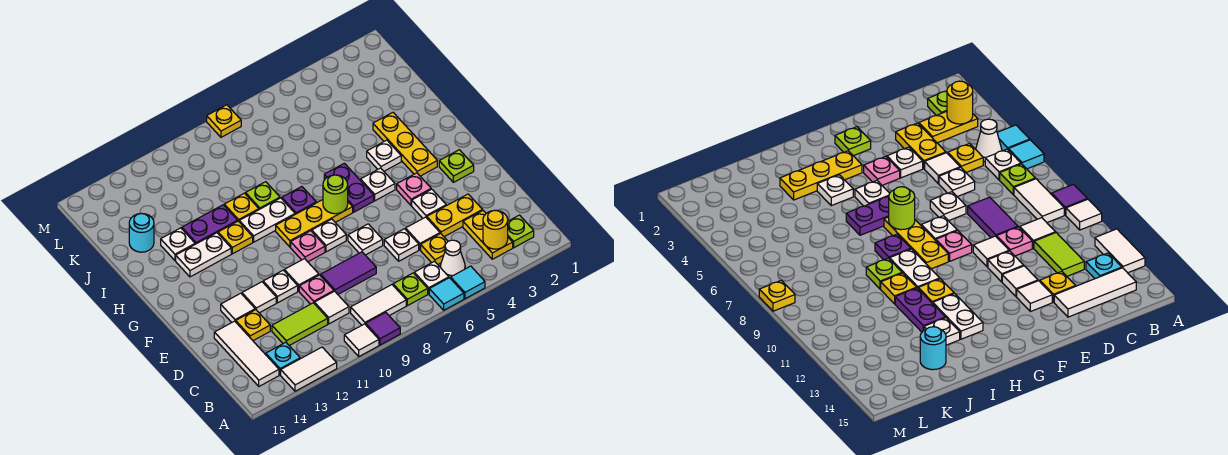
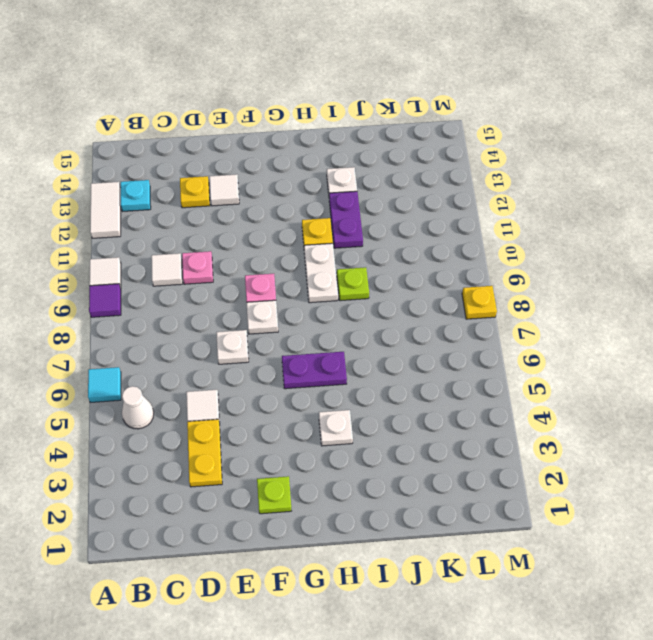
none -> cyan 1x1 tile [451,266,485,299]
none -> lime 1x1 plate [508,215,534,248]
none -> yellow 1x2 plate [463,211,513,259]
none -> white 1x1 plate [414,261,449,294]

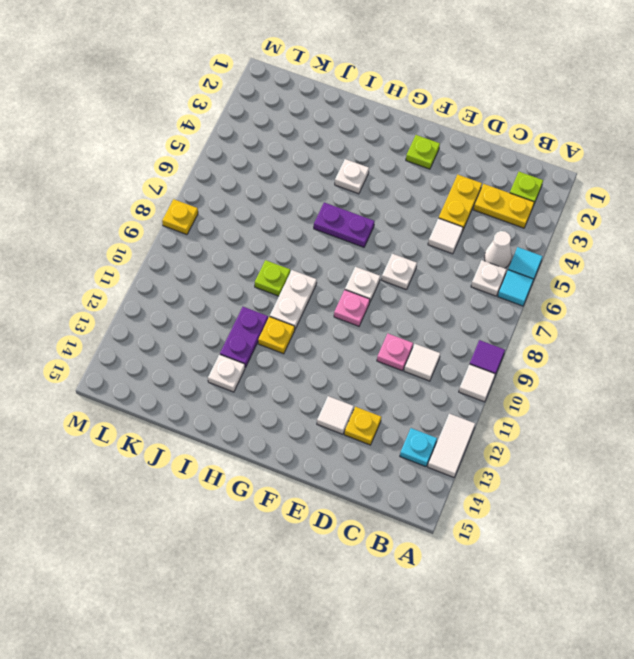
none -> lime 1x1 plate [393,273,428,306]
none -> white 1x2 tile [351,285,406,325]
none -> white 1x3 tile [214,321,279,386]
none -> yellow 1x1 plate [421,234,448,264]

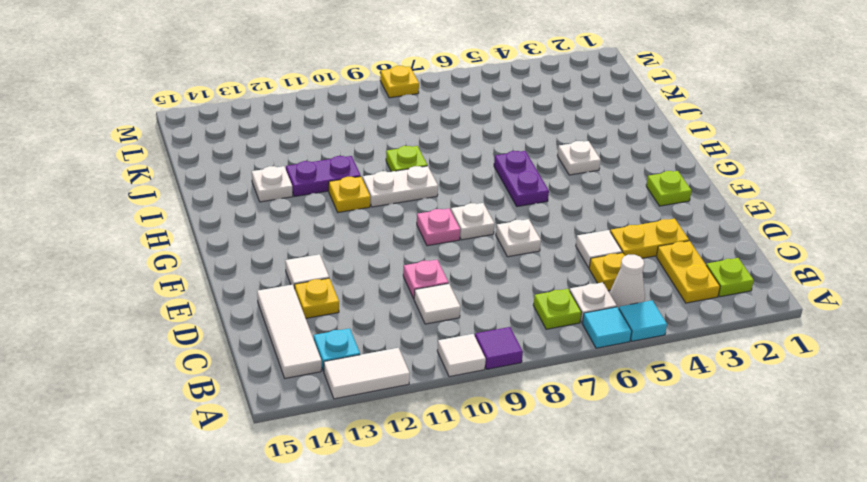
none -> white 1x2 tile [351,285,406,325]
none -> lime 1x2 tile [272,303,328,346]
none -> white 1x1 plate [384,229,419,261]
none -> purple 1x2 tile [321,252,376,294]

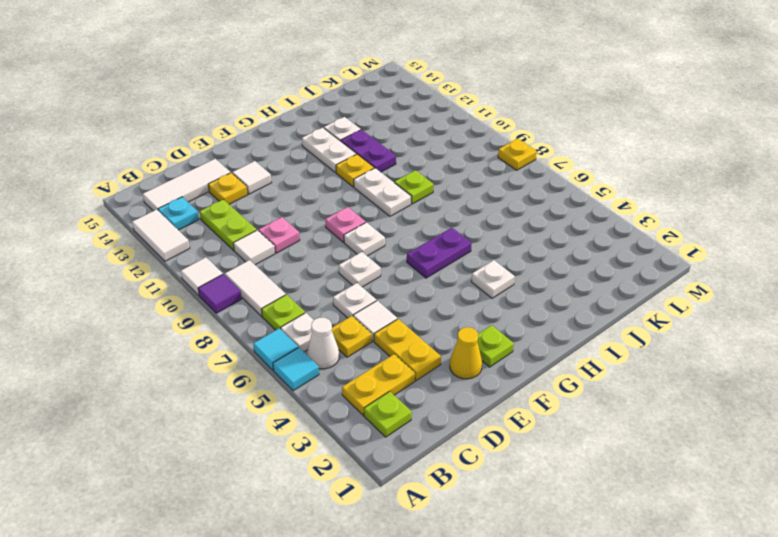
lime 1x2 plate [200,199,257,250] -> lime 1x2 tile [272,303,328,346]
yellow 1x1 cone [450,327,482,379] -> none
none -> purple 1x2 tile [321,252,376,294]
none -> white 1x1 plate [412,189,446,218]
none -> white 1x1 tile [284,259,319,291]
none -> white 1x1 plate [263,270,298,303]

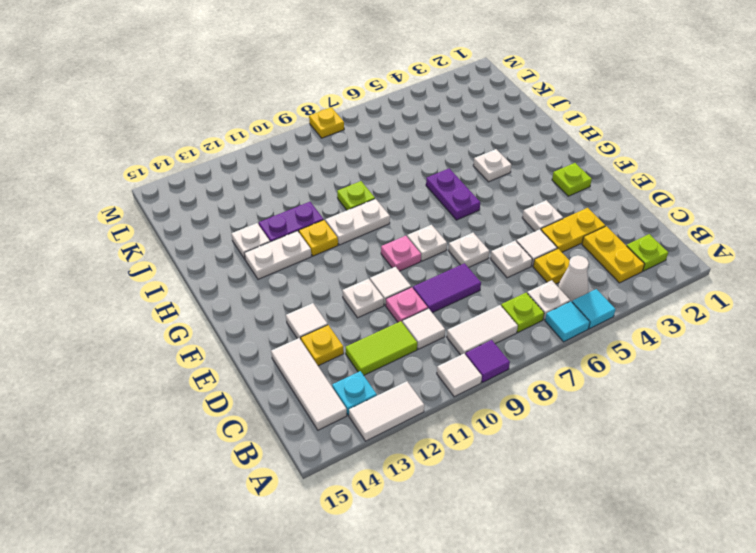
none -> white 1x1 tile [242,282,276,313]
none -> pink 1x1 plate [397,173,431,206]
none -> yellow 1x3 plate [373,113,437,176]
none -> white 1x1 plate [360,168,395,201]

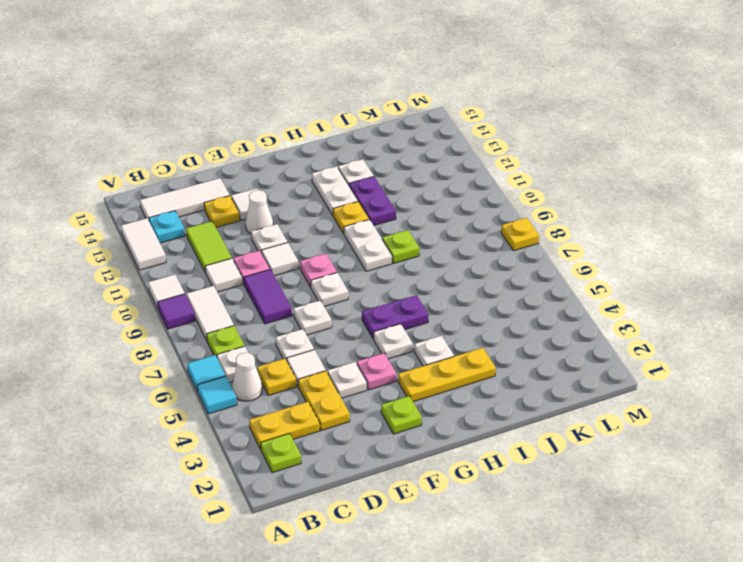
white 1x1 cone [245,190,273,234] -> white 1x1 tile [242,282,276,313]
none -> yellow 1x3 plate [276,200,353,247]
none -> purple 1x1 plate [282,187,316,214]
none -> yellow 1x1 plate [224,193,259,221]
none -> cyan 1x1 round brick [129,214,154,252]

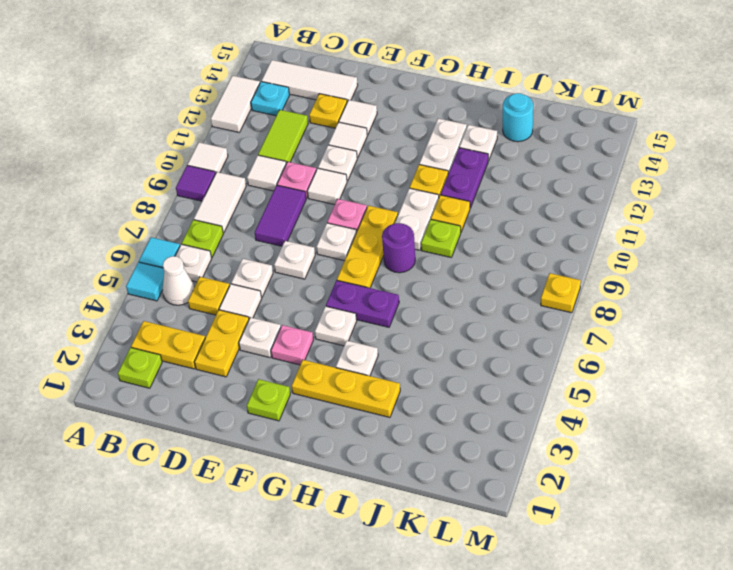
purple 1x1 round brick [382,223,415,273] -> purple 1x1 plate [282,187,316,214]
none -> yellow 1x1 round brick [483,210,508,249]
none -> lime 1x1 round brick [323,175,348,214]

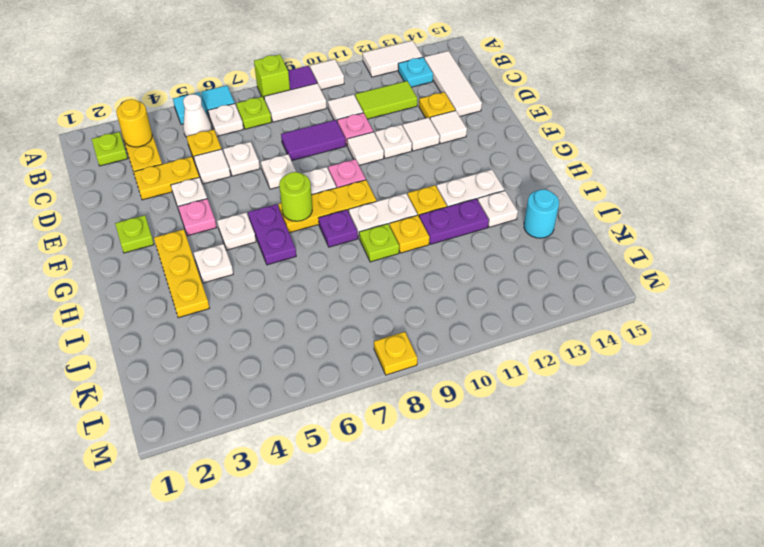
lime 1x1 brick [254,54,290,98] -> none

